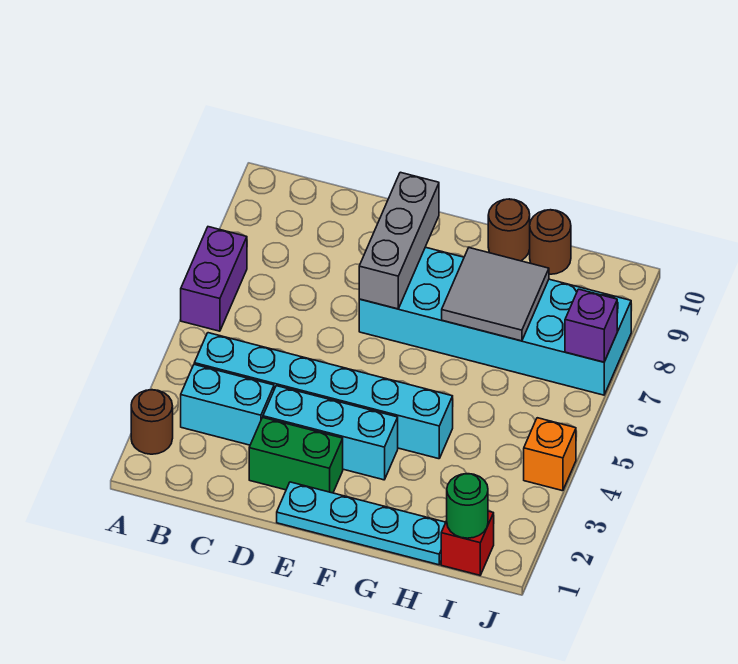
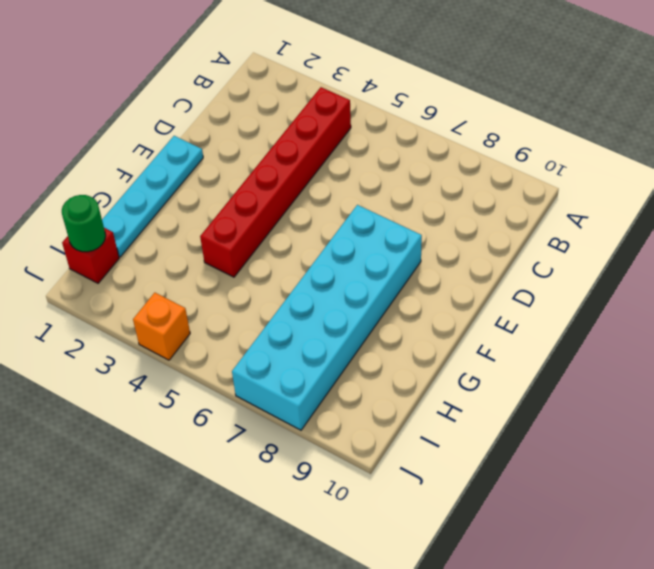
red 1x6 brick [200,87,351,277] -> cyan 1x6 brick [194,333,453,459]
none -> brown 1x1 round brick [131,390,173,454]
none -> purple 1x2 brick [181,227,247,331]
none -> cyan 1x2 brick [181,364,274,445]

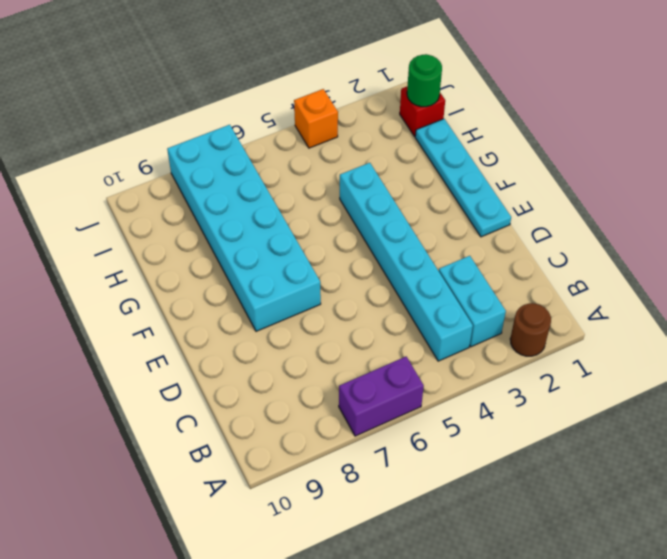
none -> green 1x2 brick [249,418,343,493]
none -> cyan 1x3 brick [263,386,398,480]
none -> brown 1x1 round brick [488,199,530,261]

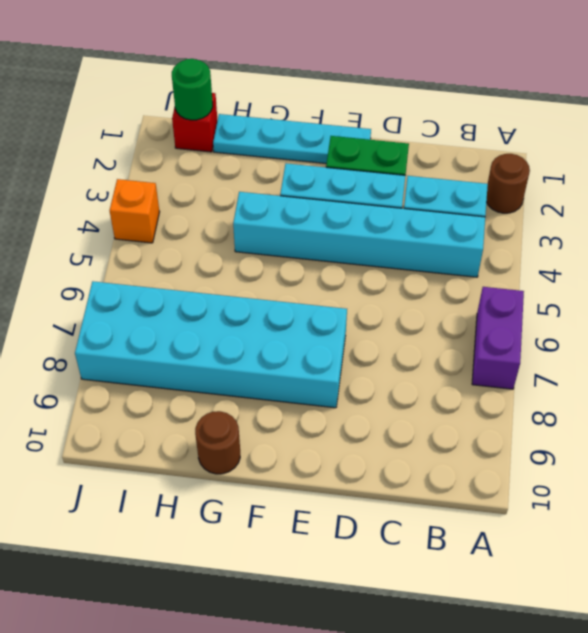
none -> brown 1x1 round brick [530,210,571,274]
none -> grey 1x3 brick [359,172,439,309]
none -> grey 2x2 tile [442,248,549,341]

